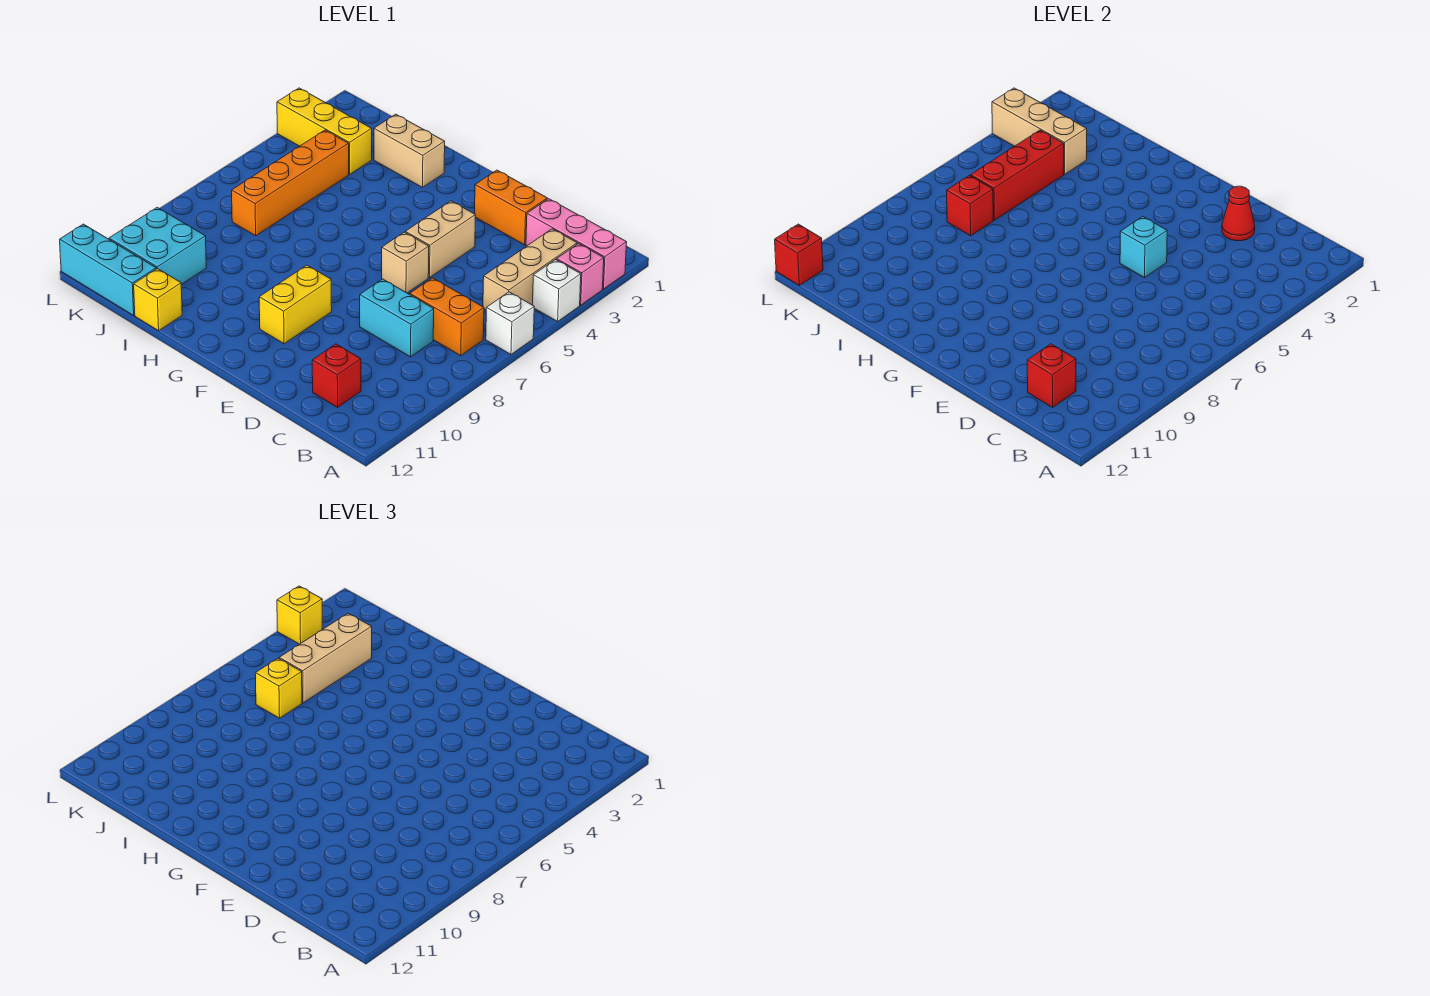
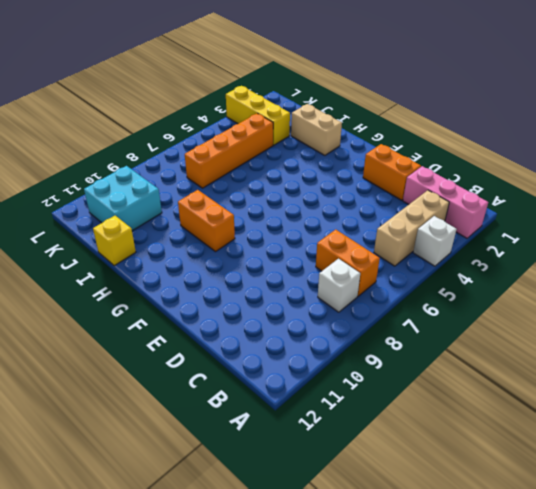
white 1x1 brick [318,259,360,312] -> white 1x1 brick moved to [486,292,534,354]
orange 1x2 brick [178,190,235,252] -> none
none -> pink 1x1 brick [557,244,604,305]
none -> cyan 1x2 brick [360,279,434,357]
none -> red 1x1 brick [312,344,361,407]

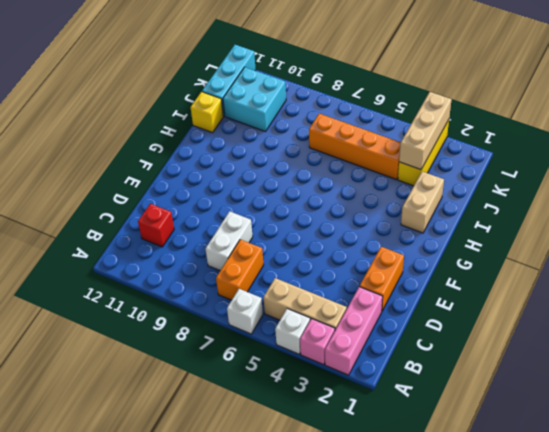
white 1x2 brick [206,211,253,271] -> cyan 1x2 brick [360,279,434,357]
none -> tan 1x2 brick [405,201,475,278]
none -> tan 1x1 brick [382,232,429,293]
none -> yellow 1x2 brick [259,265,332,344]

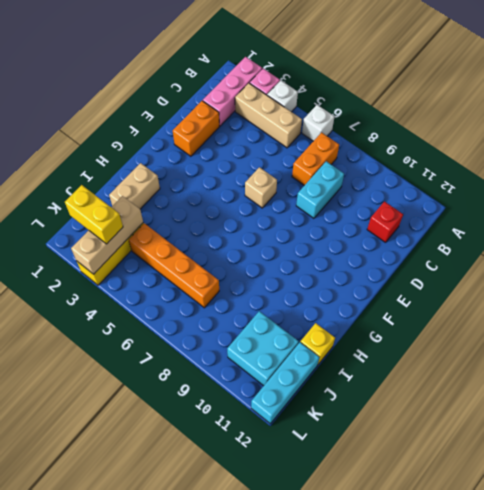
yellow 1x2 brick [65,185,123,244] -> yellow 1x2 brick moved to [259,265,332,344]
none -> tan 1x2 brick [405,201,475,278]
none -> red 1x1 brick [1027,344,1076,407]
none -> red 1x1 cone [1222,186,1255,241]

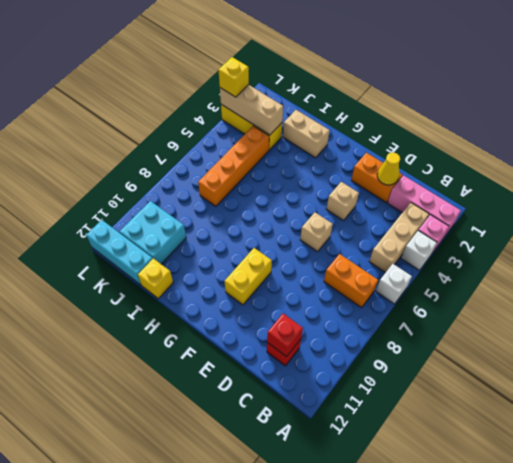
yellow 1x1 cone [377,152,400,185] -> red 1x1 cone [1222,186,1255,241]
tan 1x1 brick [326,182,359,221] -> tan 1x2 brick [405,201,475,278]
none -> cyan 1x2 brick [360,279,434,357]
none -> cyan 1x1 brick [1120,216,1167,278]
none -> red 1x3 brick [970,130,1064,220]

